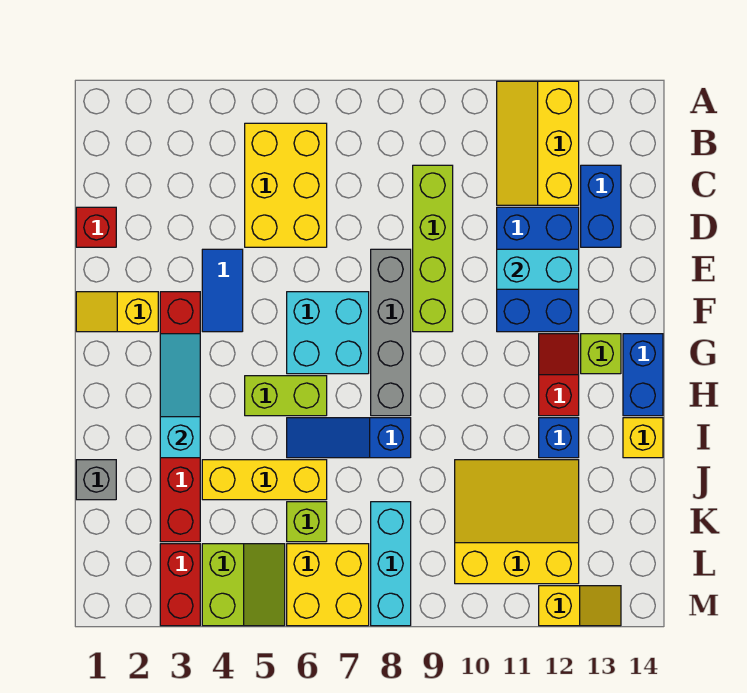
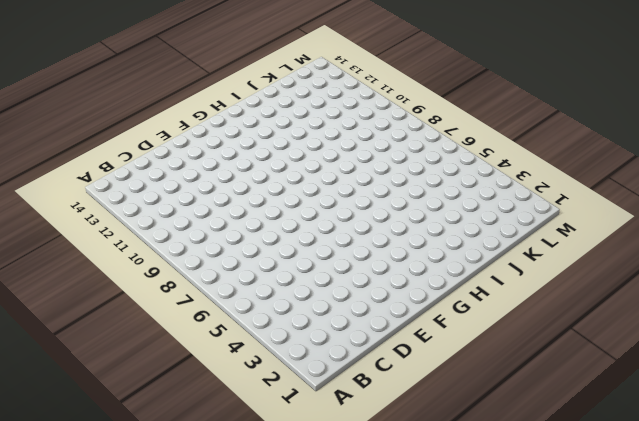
none -> yellow 2x3 slope [497,81,579,205]
none -> yellow 2x3 brick [245,123,327,247]
none -> lime 1x4 brick [413,165,453,332]

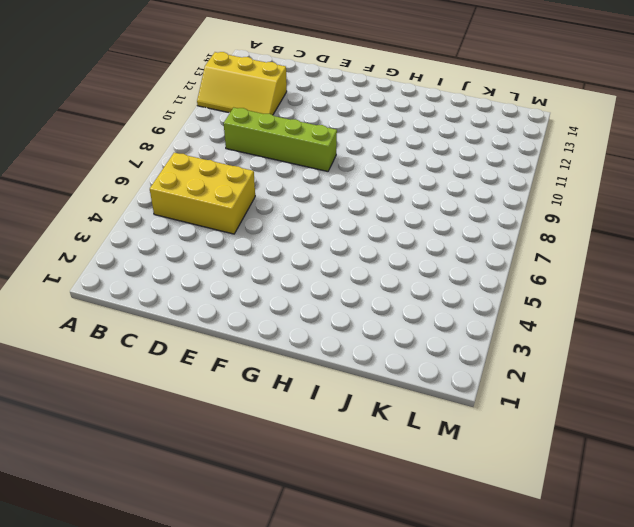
none -> blue 1x2 brick [581,165,621,247]
none -> red 1x1 brick [76,207,116,247]
none -> blue 2x3 brick [497,207,579,332]

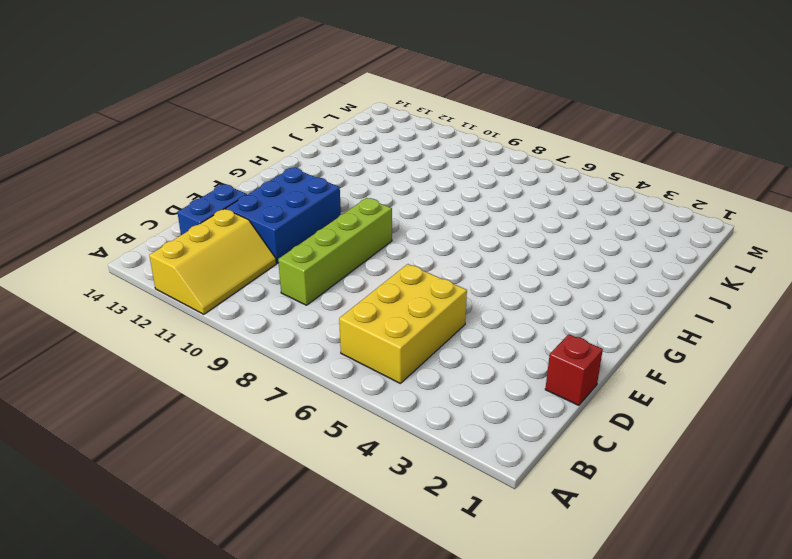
none -> blue 1x2 tile [202,249,243,332]
none -> grey 1x4 brick [371,249,411,416]
none -> yellow 1x2 slope [76,292,158,332]

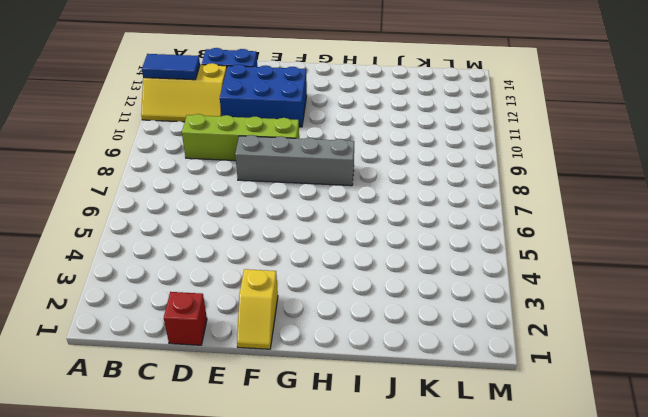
blue 1x2 tile [142,54,200,80] -> blue 1x2 tile moved to [202,249,243,332]
none -> yellow 2x3 brick [245,123,327,247]
none -> red 1x6 brick [160,292,200,542]
none -> cyan 2x2 brick [287,292,369,374]

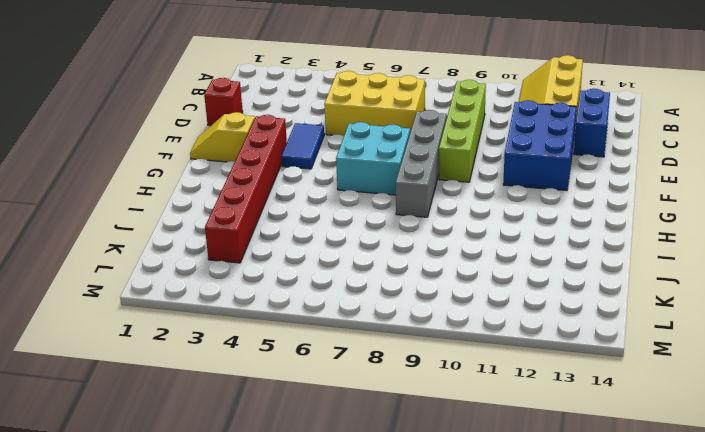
yellow 2x3 brick [324,71,425,136] -> yellow 2x3 brick turned to [245,123,327,247]
none -> red 1x2 slope [539,334,579,416]
none -> lime 1x1 brick [581,334,621,374]
none -> blue 1x2 brick [623,334,663,416]

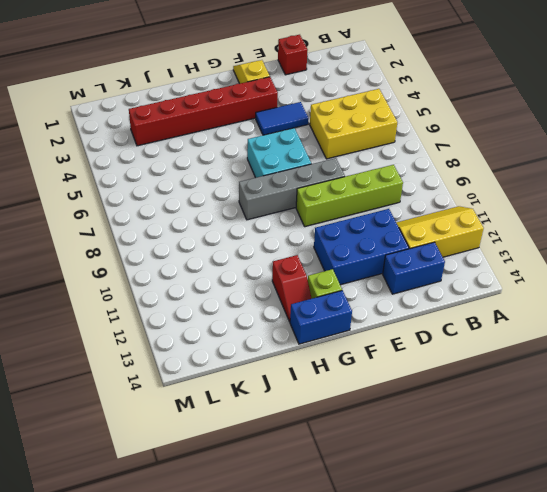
red 1x2 slope [272,255,312,322] -> red 1x2 slope turned to [539,334,579,416]
none -> lime 1x2 brick [245,376,327,416]
none -> blue 1x3 slope [287,418,411,458]
none -> blue 1x1 brick [539,418,579,458]

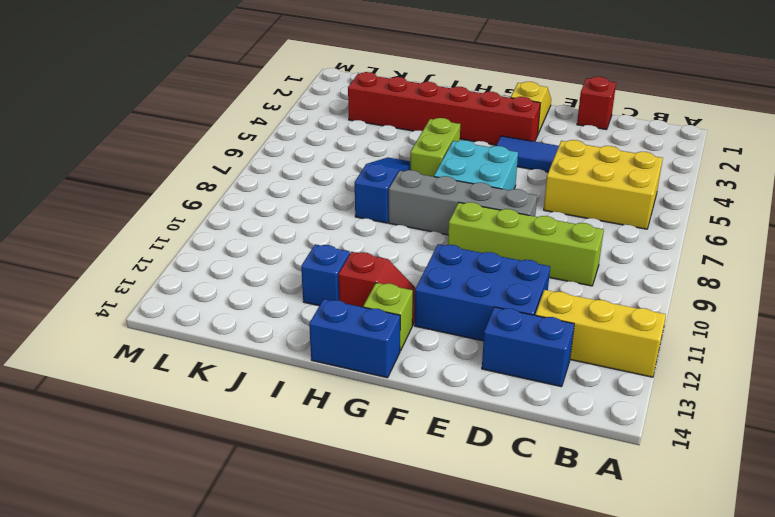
none -> yellow 1x1 brick [623,418,663,458]
none -> grey 1x1 brick [76,460,116,500]
none -> yellow 1x3 brick [202,460,327,500]

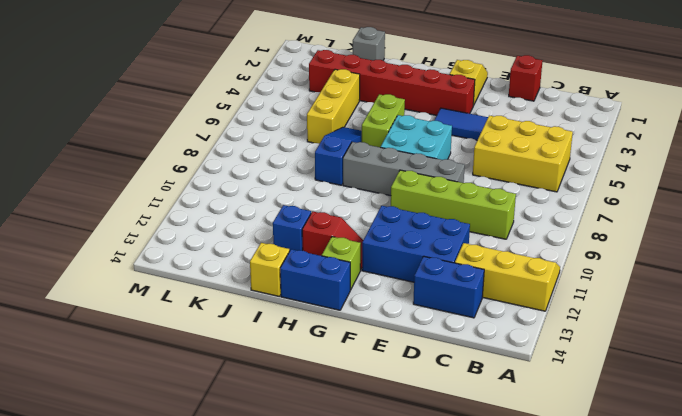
none -> yellow 3x3 slope [455,460,579,584]
none -> lime 1x1 brick [287,502,327,542]
none -> cyan 1x3 brick [371,502,411,626]

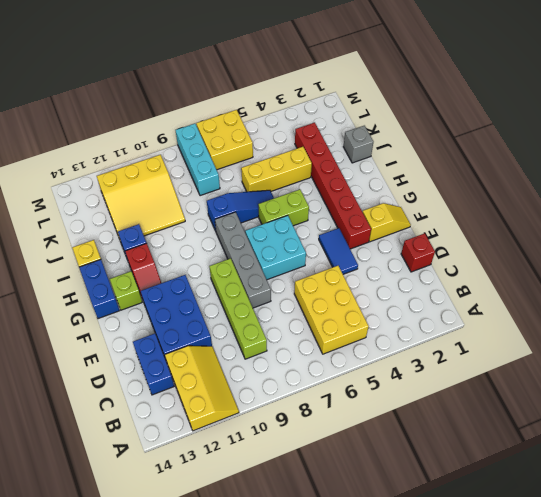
none -> lime 1x1 brick [287,502,327,542]
none -> red 1x2 brick [160,544,200,626]
none -> lime 2x2 slope [202,544,285,626]

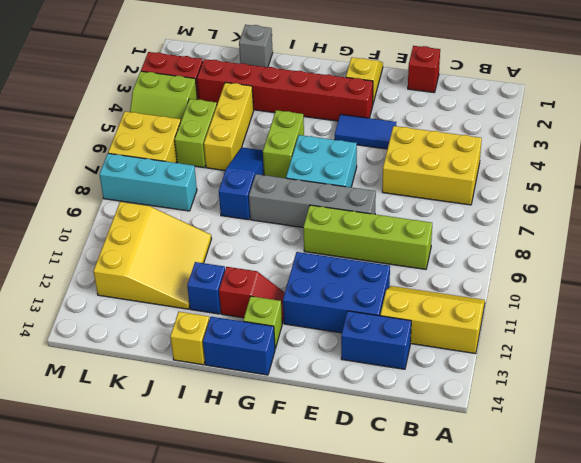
lime 1x2 brick [175,99,217,168] -> lime 1x1 brick [287,502,327,542]
none -> yellow 1x2 slope [539,586,621,626]
none -> cyan 1x2 brick [497,249,579,289]
none -> cyan 1x3 slope [160,334,200,458]

